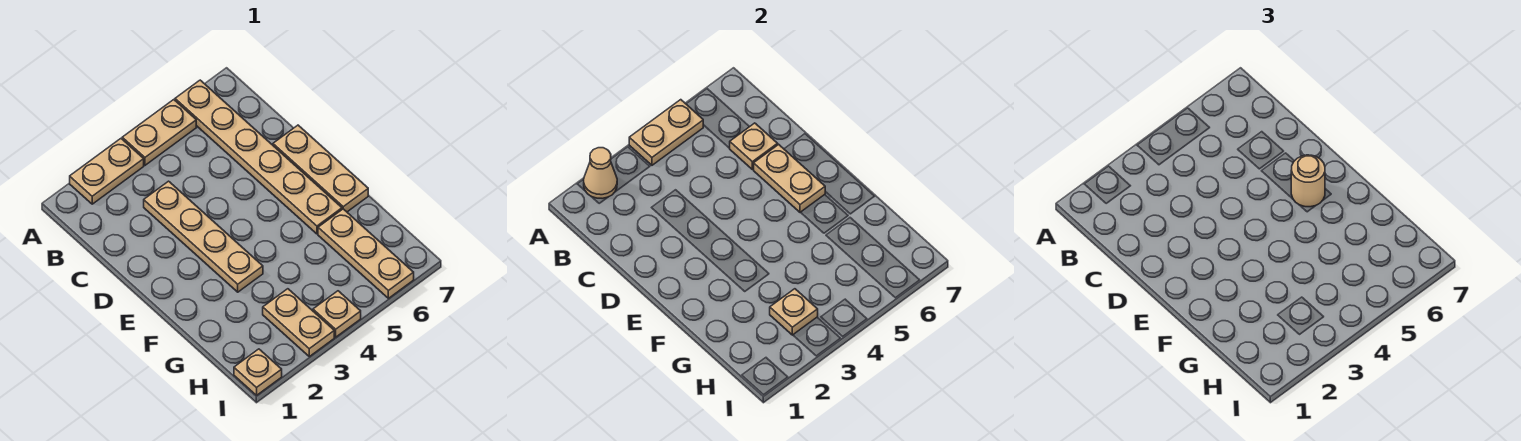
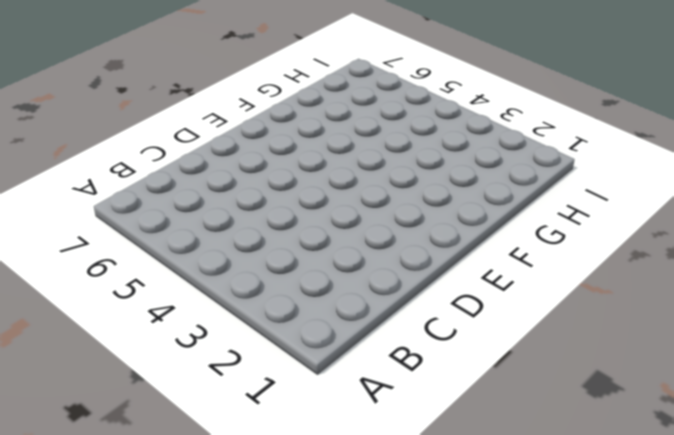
none -> tan 1x2 plate [70,139,144,204]
none -> tan 1x2 plate [122,100,196,165]
none -> tan 1x6 plate [175,80,342,234]

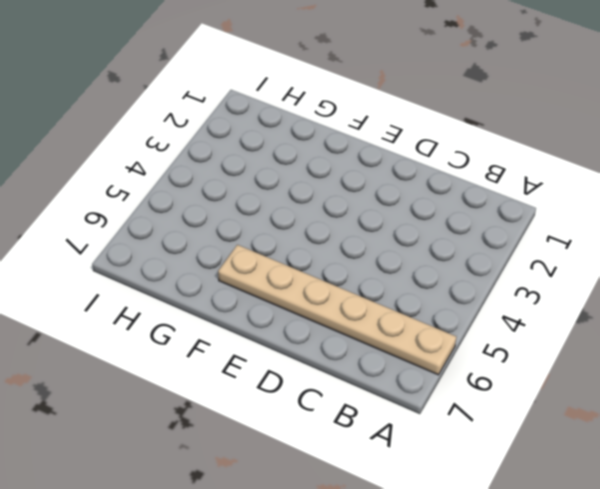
none -> tan 1x2 plate [70,139,144,204]
none -> tan 1x2 plate [122,100,196,165]
none -> tan 1x4 plate [144,181,263,292]

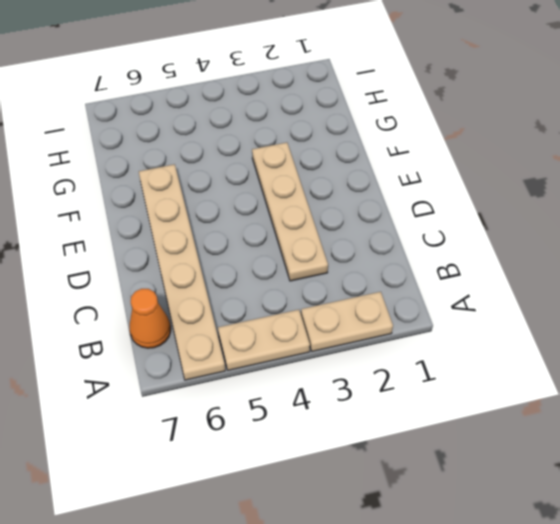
orange 1x1 cone [130,289,171,348] -> none
none -> tan 1x3 plate [273,125,368,212]
none -> tan 1x3 plate [318,209,414,298]
none -> tan 1x2 plate [263,289,334,356]

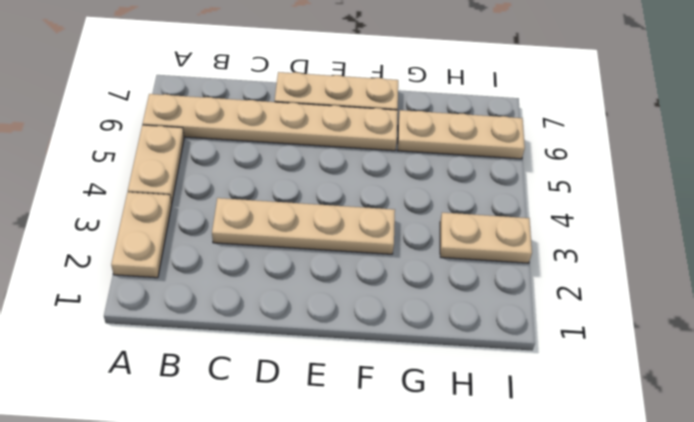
none -> tan 1x1 plate [234,349,282,395]
none -> tan 1x1 plate [313,291,361,337]
none -> tan 1x1 cone [584,148,617,198]

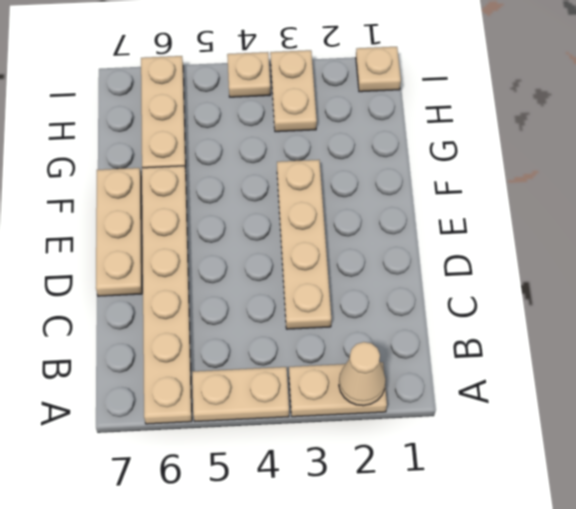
none -> tan 1x2 plate [629,100,703,165]
none -> tan 1x1 plate [730,123,778,170]
none -> tan 1x2 plate [754,144,825,212]

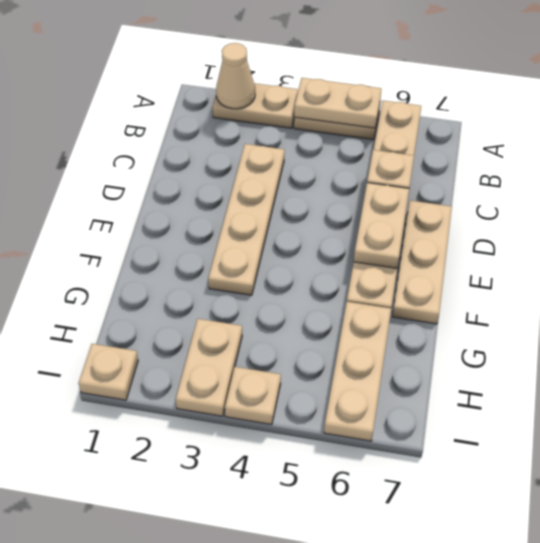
none -> tan 1x1 plate [770,289,818,335]
none -> tan 1x1 round brick [1291,155,1325,207]

